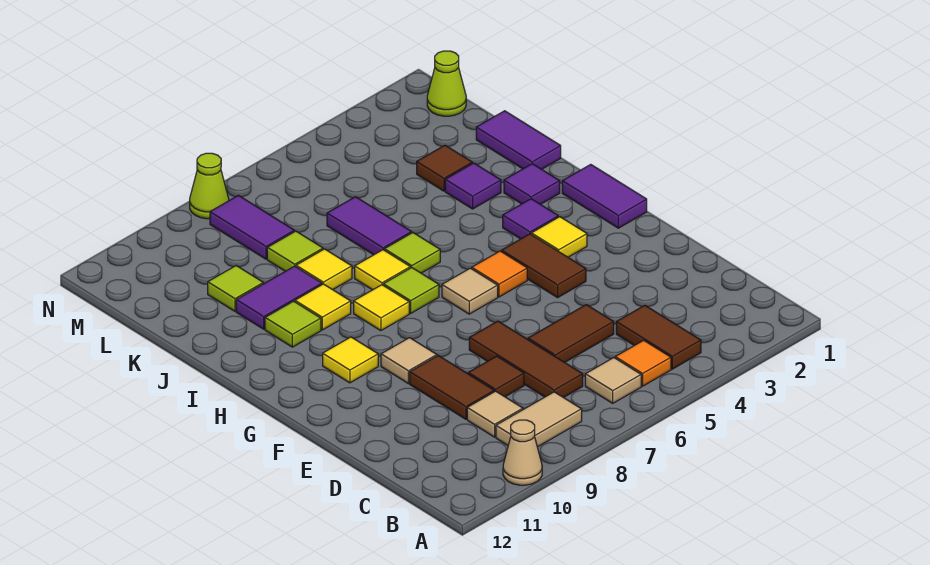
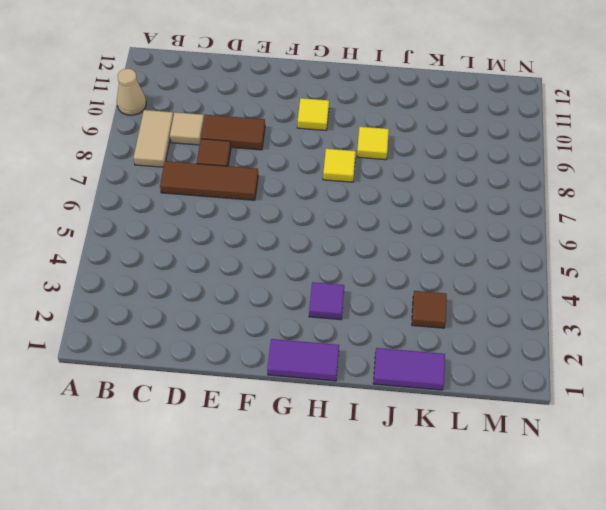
none -> brown 1x2 tile [616,305,701,369]
none -> orange 1x1 tile [615,340,671,386]
none -> tan 1x1 tile [585,358,641,403]
none -> brown 1x2 tile [528,305,614,362]

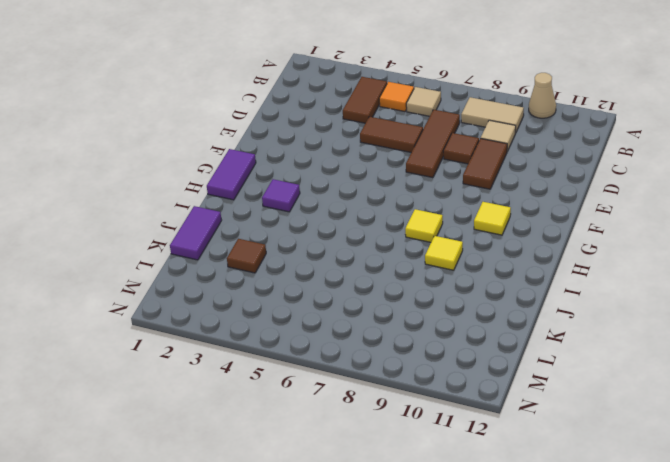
none -> brown 1x2 tile [502,234,586,298]
none -> tan 1x1 tile [381,338,437,384]
none -> yellow 1x1 tile [531,217,587,257]
none -> orange 1x1 tile [472,251,527,297]

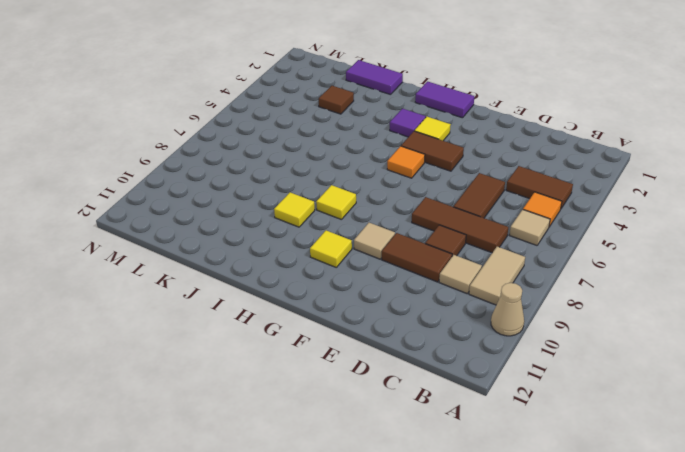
none -> tan 1x1 tile [442,268,498,314]
none -> lime 1x1 tile [383,268,439,313]
none -> purple 1x1 tile [504,164,560,204]
none -> lime 1x1 tile [384,233,440,273]

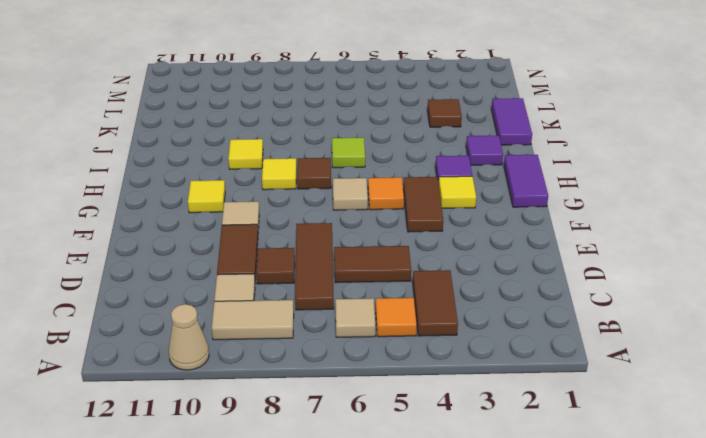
brown 1x1 tile [297,158,331,189] -> lime 1x1 tile [383,268,439,313]
none -> yellow 1x1 tile [355,250,410,290]
none -> lime 1x1 tile [265,301,321,347]
none -> purple 1x1 tile [445,163,501,209]
none -> purple 1x2 tile [327,197,412,255]

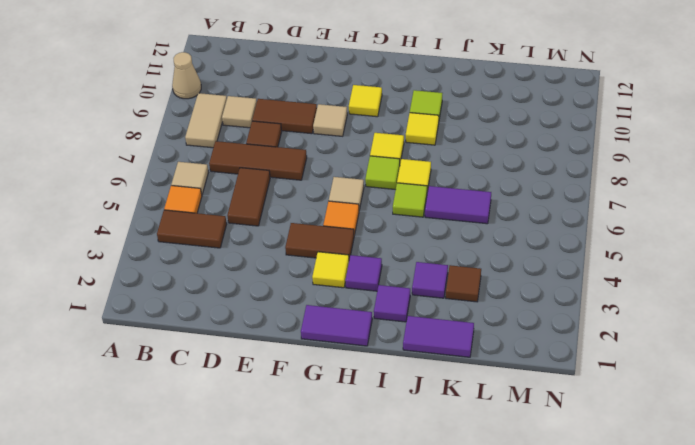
none -> yellow 1x1 tile [296,249,352,290]
none -> purple 1x2 tile [236,266,322,329]
none -> lime 1x1 tile [267,231,323,271]
none -> lime 1x1 tile [208,266,263,311]

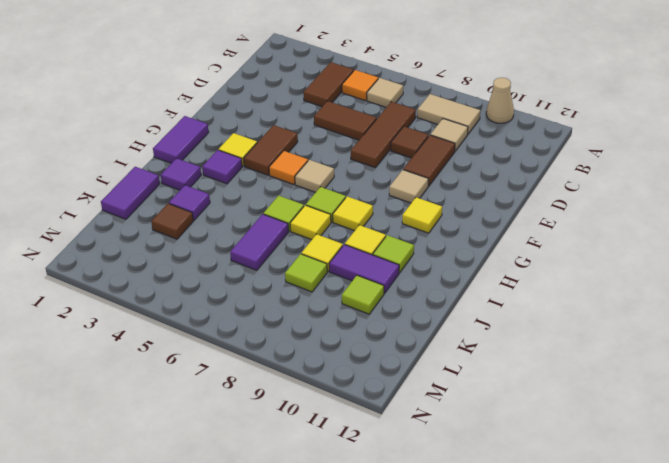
none -> purple 1x2 tile [210,195,294,259]
none -> lime 1x1 cone [427,51,466,116]
none -> lime 1x1 cone [190,153,229,219]

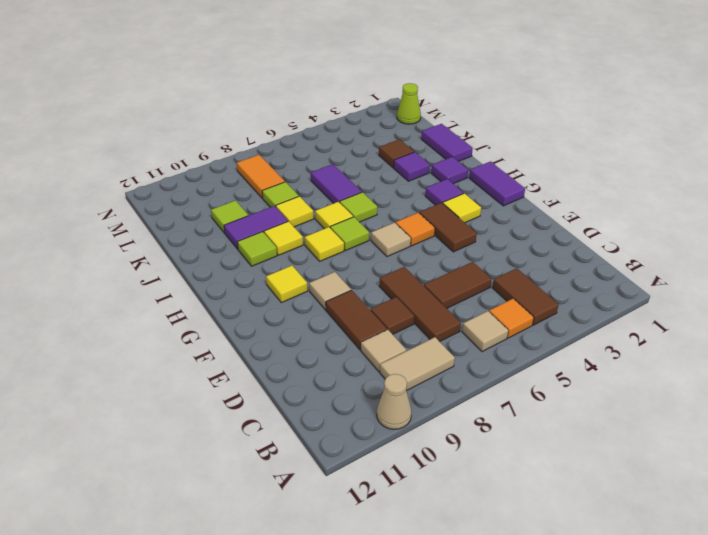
orange 1x2 tile [237,155,285,198] -> purple 1x2 tile [210,195,294,259]
none -> lime 1x1 cone [190,153,229,219]

